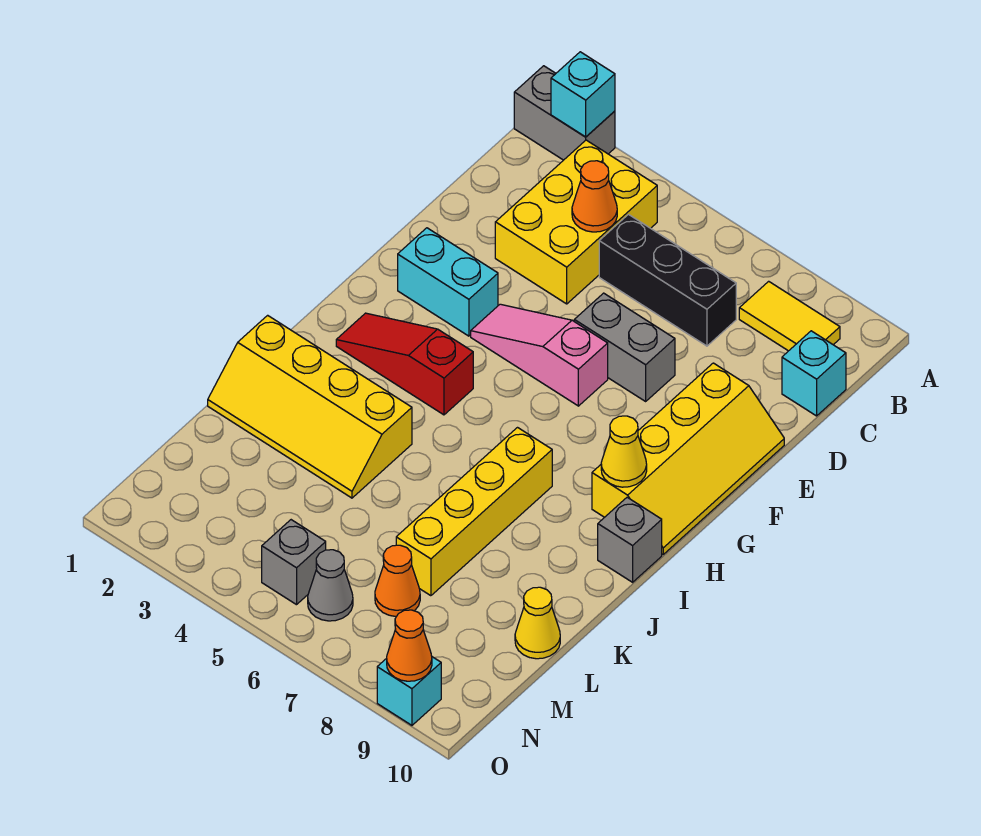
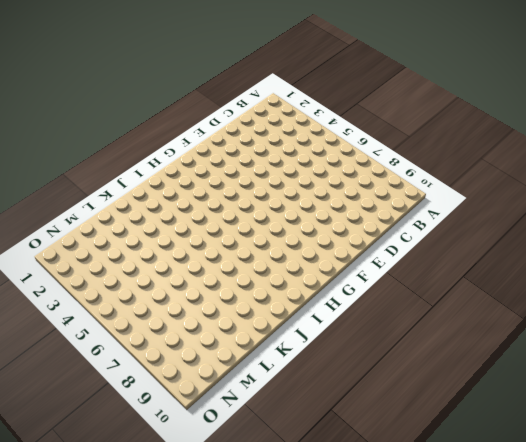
none -> grey 1x2 brick [514,66,615,160]
none -> yellow 2x3 brick [495,140,657,304]
none -> yellow 1x2 tile [739,281,840,351]

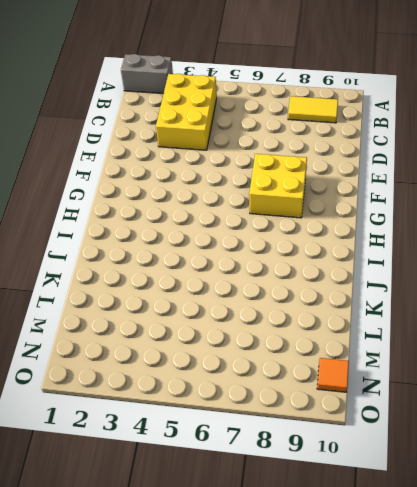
yellow 2x2 brick [249,154,307,218] -> none
orange 1x1 tile [317,358,349,392] -> none
none -> black 1x3 brick [599,215,736,346]
none -> cyan 1x1 brick [782,331,846,416]
none -> grey 1x2 brick [574,293,675,401]

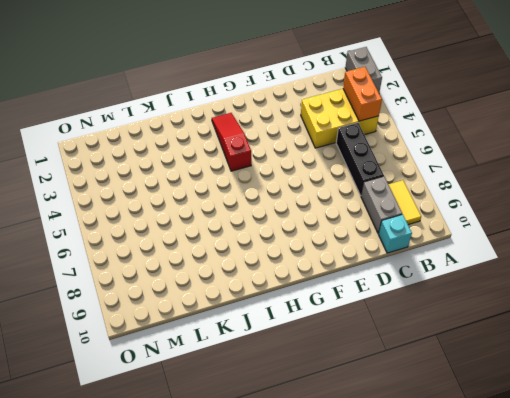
orange 1x2 brick [343,67,382,121] -> none
grey 1x2 brick [361,176,402,233] -> grey 1x2 brick moved to [574,293,675,401]
none -> yellow 2x4 slope [592,363,784,554]
none -> cyan 1x2 brick [398,228,498,336]
none -> pink 1x3 slope [471,304,608,406]

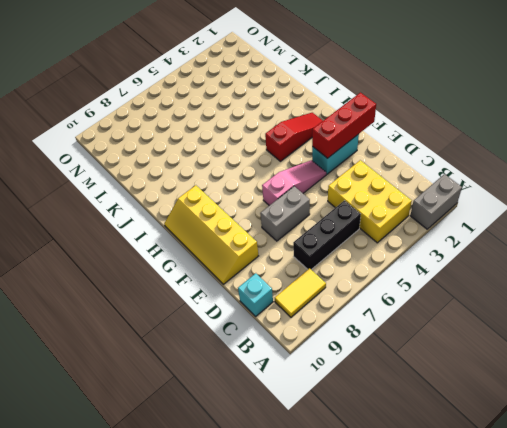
red 1x3 brick [312,93,376,158] -> none
none -> yellow 1x4 brick [396,428,552,596]
none -> grey 1x1 brick [598,497,662,582]
none -> yellow 2x4 slope [208,315,412,498]

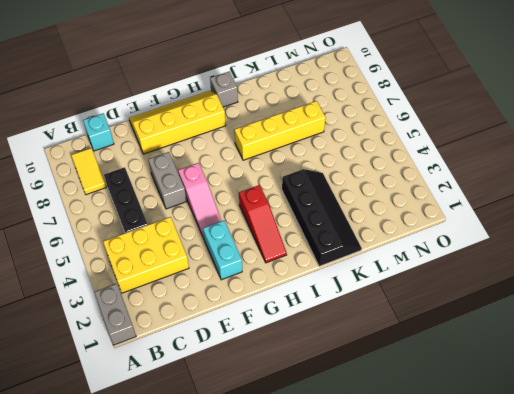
black 2x4 slope [282,169,362,266] -> yellow 2x4 slope [208,315,412,498]
none -> yellow 1x1 cone [515,587,560,659]
none -> orange 1x1 cone [375,545,420,617]
none -> grey 1x1 brick [262,520,326,605]

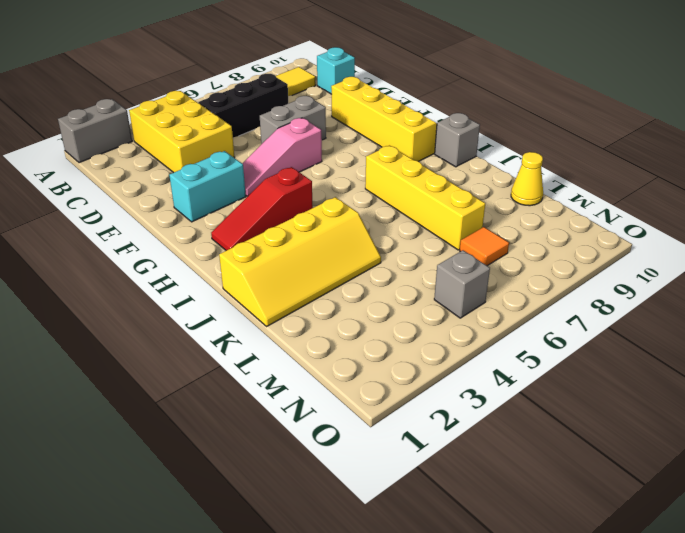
orange 1x1 tile [460,227,509,266] -> orange 1x1 cone [375,545,420,617]
none -> grey 1x1 cone [308,550,353,621]
none -> cyan 1x1 brick [377,657,441,725]
none -> cyan 1x1 brick [551,52,615,137]

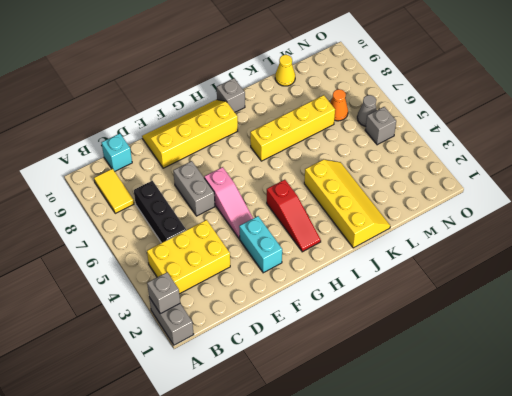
grey 1x1 brick [147,272,180,314] -> cyan 1x1 brick [551,52,615,137]
none -> cyan 1x1 brick [377,657,441,725]
none -> orange 1x1 cone [572,161,617,232]
none -> yellow 1x1 cone [601,416,647,487]

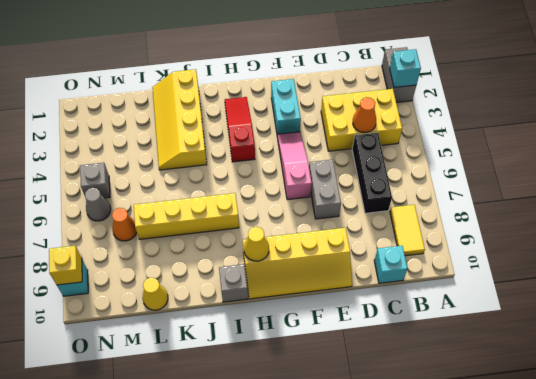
yellow 1x1 brick [49,246,82,285] -> orange 1x1 cone [387,610,432,681]

